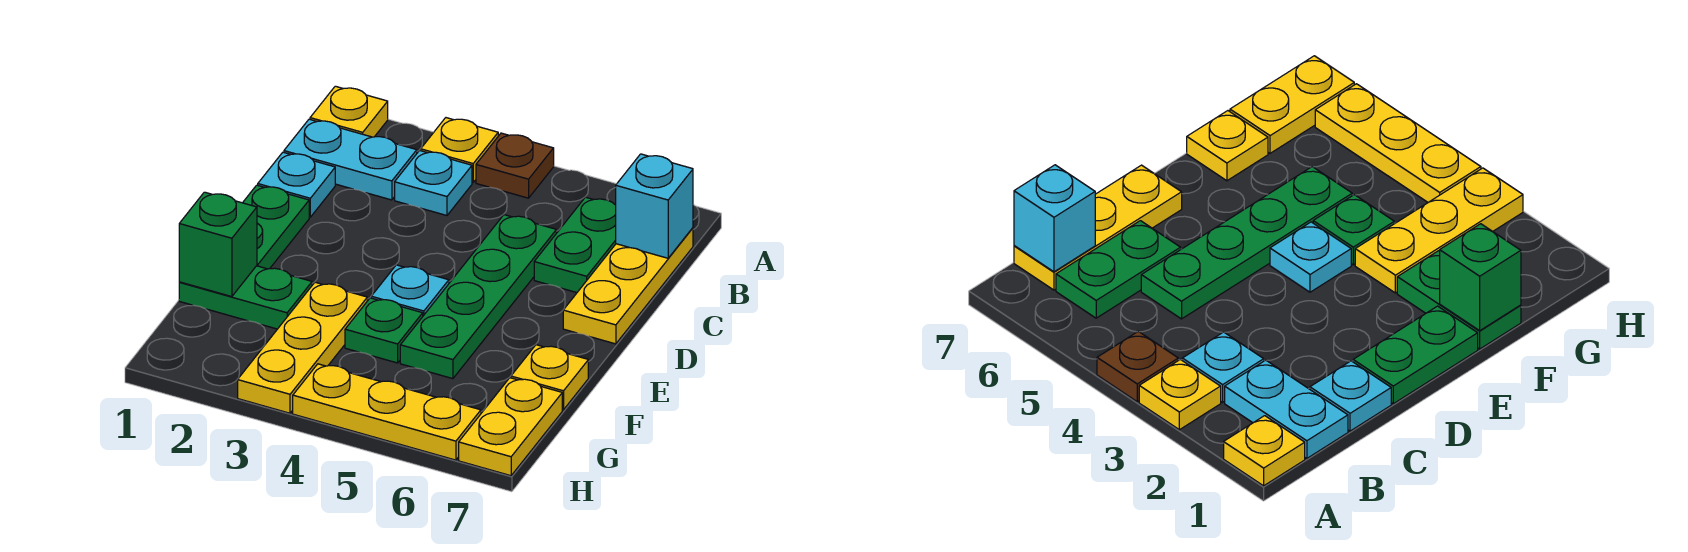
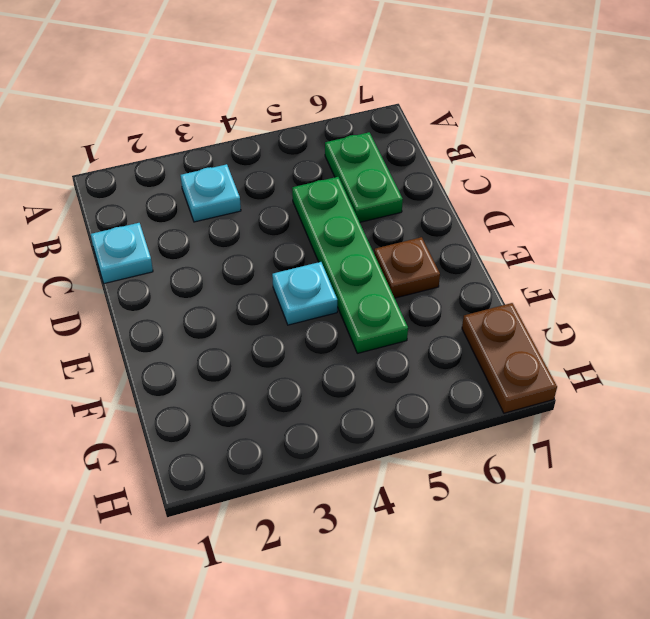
brown 1x1 plate [374,237,440,298] -> brown 1x1 plate moved to [476,133,554,198]
brown 1x2 plate [462,303,557,413] -> yellow 1x2 plate [459,378,562,476]
none -> yellow 1x1 plate [310,86,388,137]
none -> yellow 1x1 plate [421,118,498,182]
none -> cyan 1x2 plate [284,119,417,200]

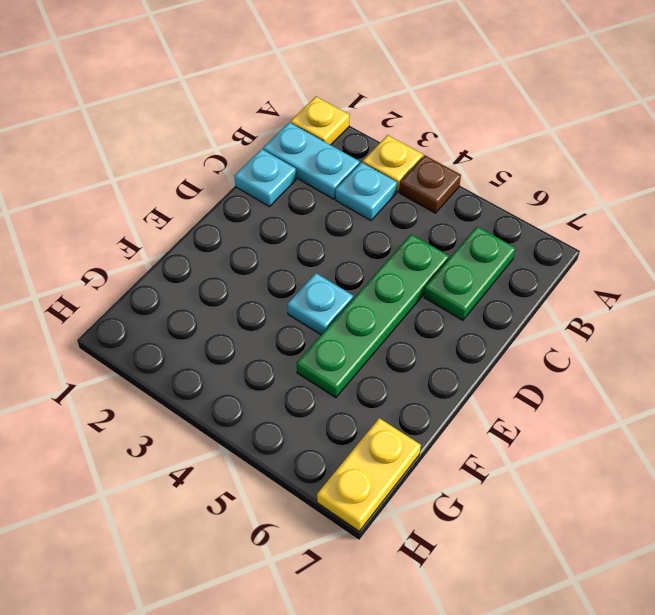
none -> yellow 1x3 plate [563,228,693,344]
none -> green 1x2 plate [243,185,309,269]
none -> green 1x2 plate [179,266,312,329]

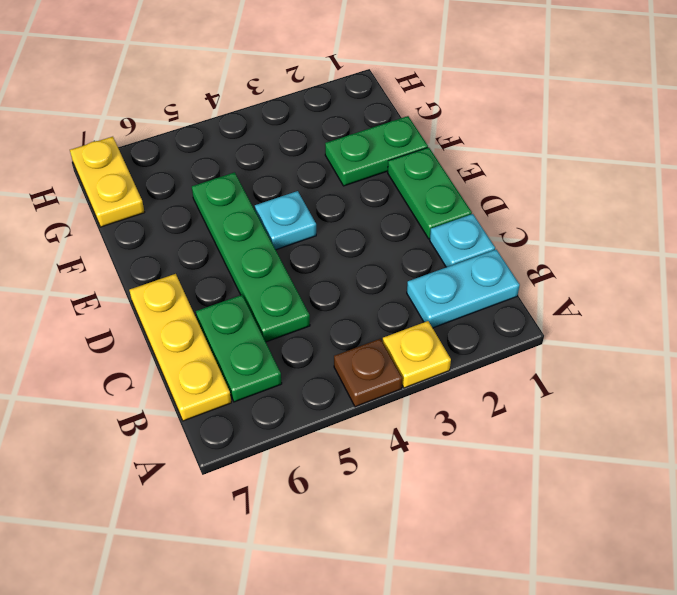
none -> yellow 1x1 plate [310,86,388,137]
none -> cyan 1x1 plate [395,150,472,215]
none -> yellow 1x3 plate [238,282,367,413]

